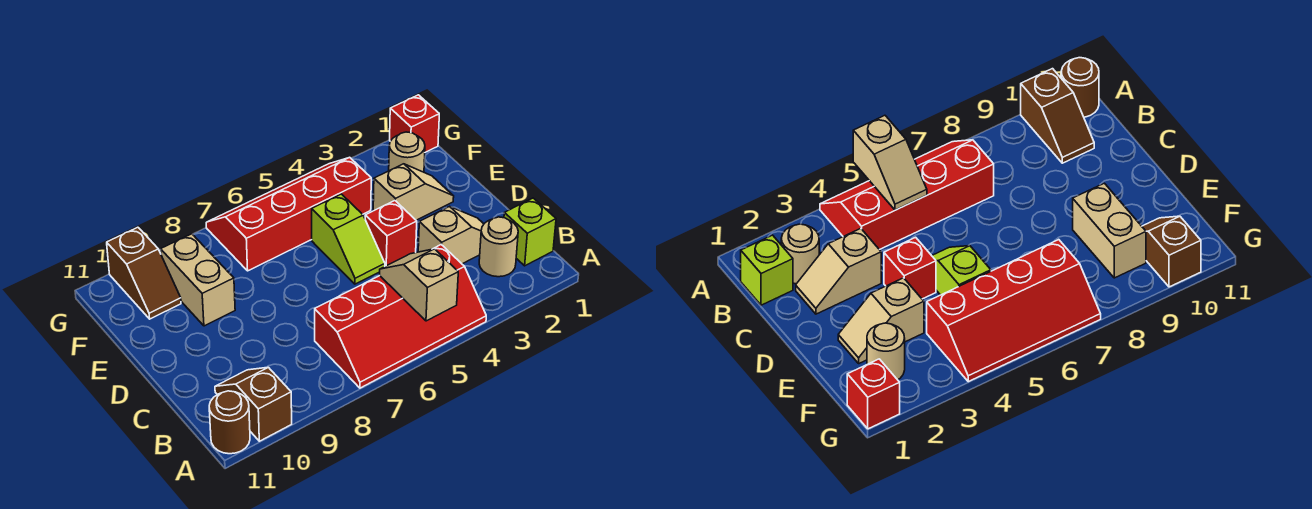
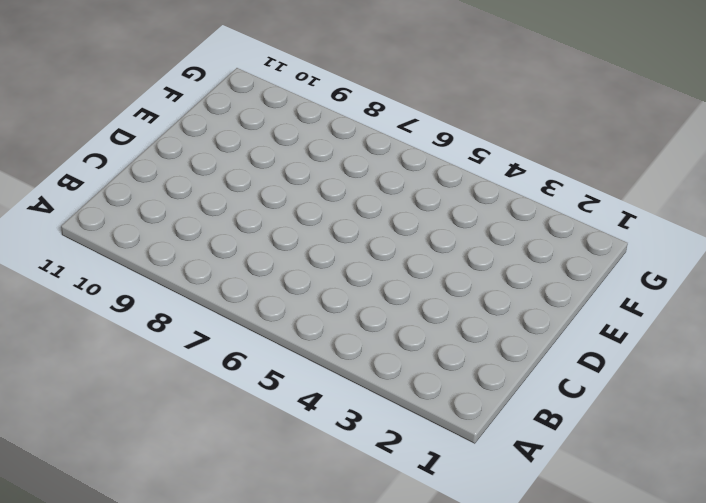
none -> red 2x4 slope [315,245,486,388]
none -> brown 1x2 slope [215,367,292,441]
none -> brown 1x1 round brick [209,391,250,454]

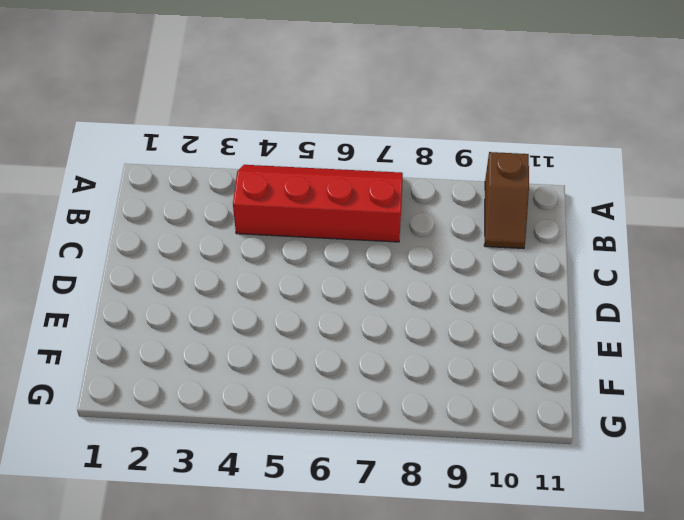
none -> brown 1x1 round brick [209,391,250,454]
none -> lime 1x1 brick [504,198,556,266]
none -> tan 1x1 round brick [479,217,518,277]

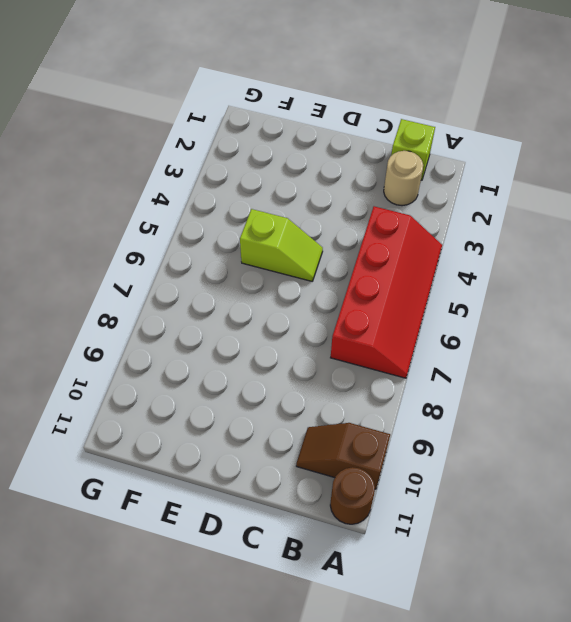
none -> tan 1x2 slope [418,206,484,264]
none -> red 1x1 brick [365,201,417,266]
none -> tan 1x2 slope [373,164,454,220]

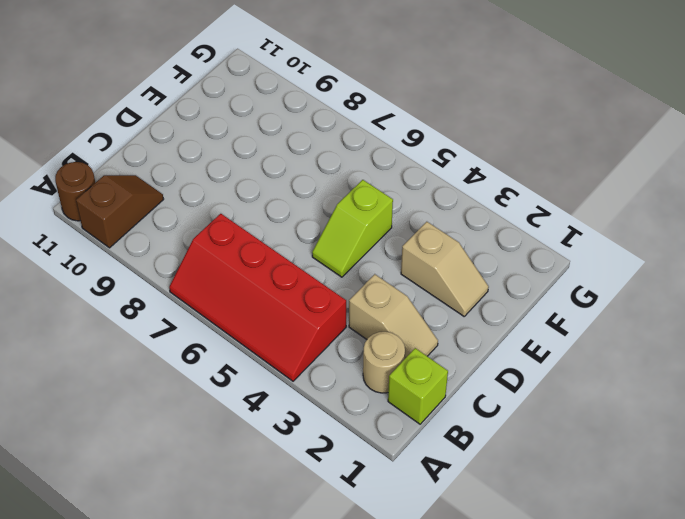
none -> red 1x1 brick [365,201,417,266]
none -> tan 1x2 brick [161,234,235,326]
none -> tan 1x1 round brick [389,132,425,172]

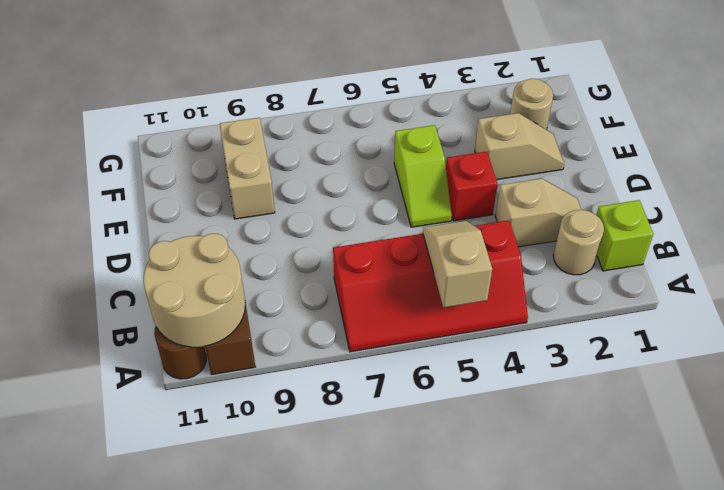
tan 2x2 round brick [143,234,245,347] -> none
none -> red 2x4 slope [206,157,371,271]
none -> brown 1x2 slope [107,227,181,319]
none -> red 1x1 brick [390,95,439,152]

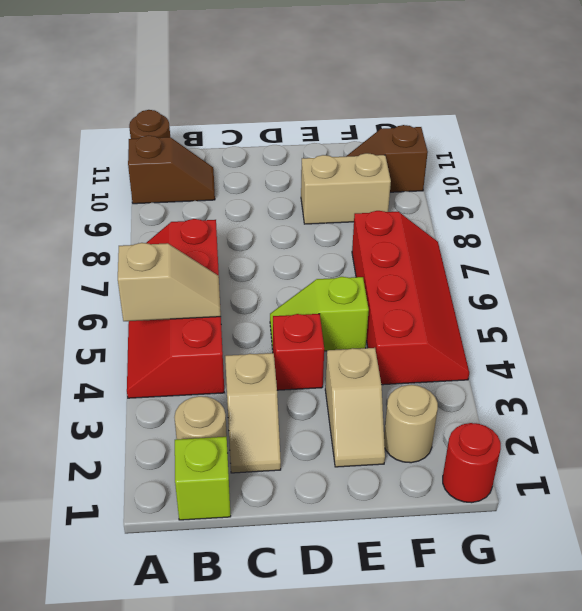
red 1x1 round brick [443,423,501,503] -> red 1x1 brick [390,95,439,152]

